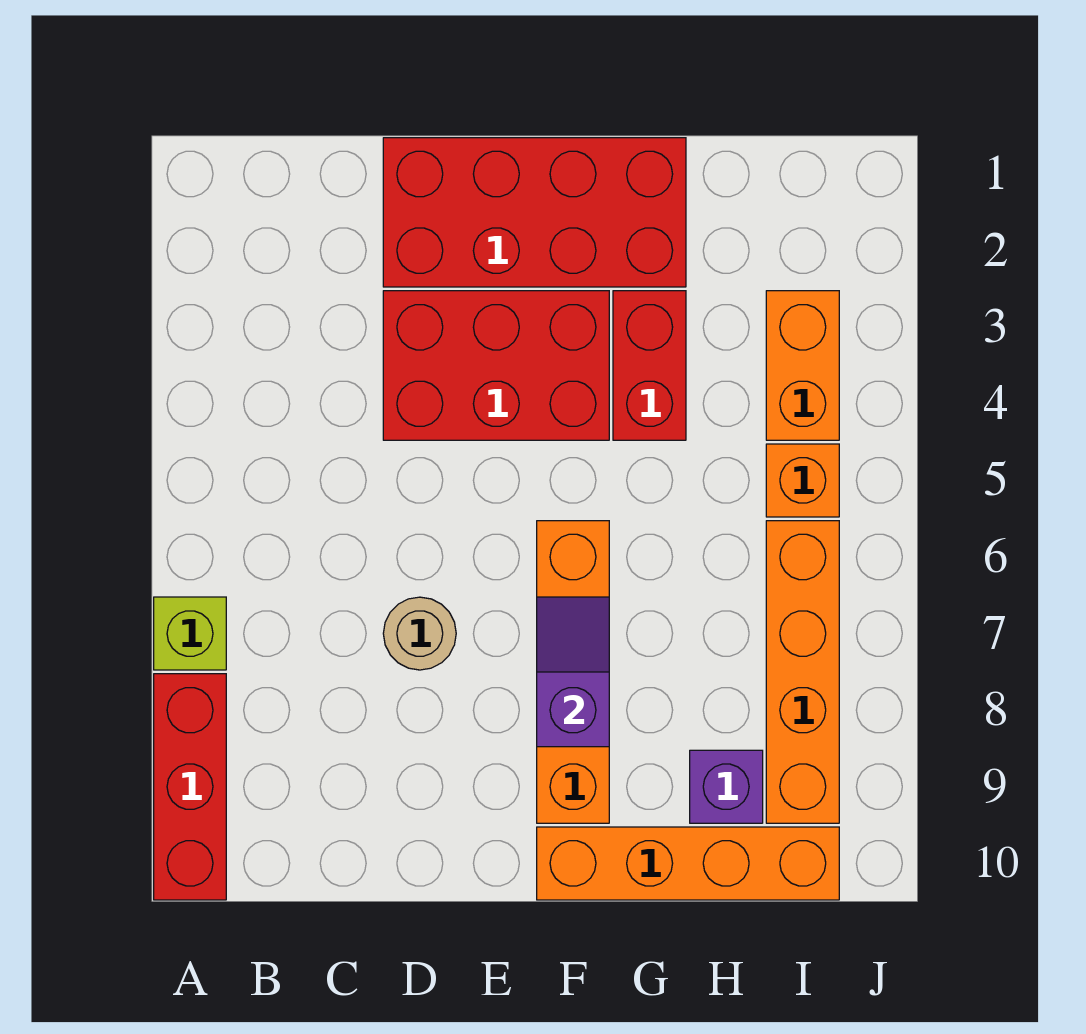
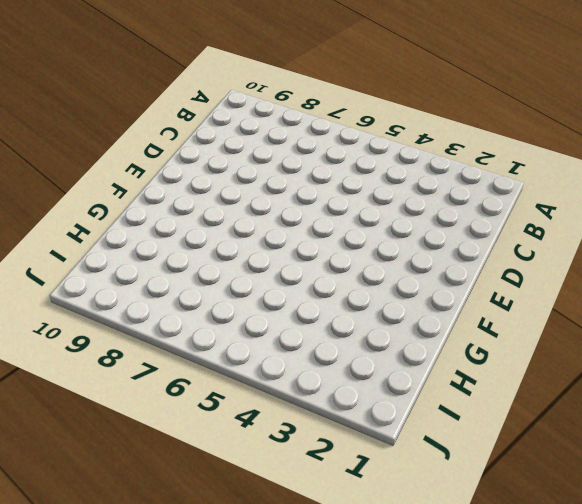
none -> lime 1x1 brick [154,597,226,670]
none -> red 1x3 brick [154,674,226,900]
none -> red 2x4 brick [383,138,686,287]

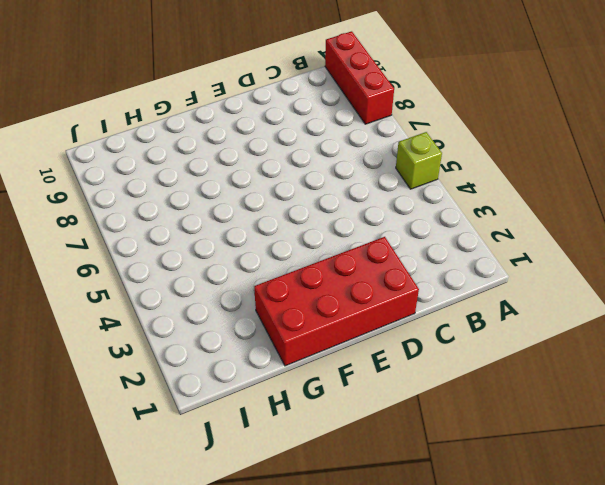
lime 1x1 brick [396,132,442,189] -> lime 1x1 brick moved to [154,597,226,670]
none -> red 2x3 brick [383,291,609,440]
none -> tan 1x1 round brick [383,597,456,670]
none -> orange 1x4 brick [537,521,609,823]

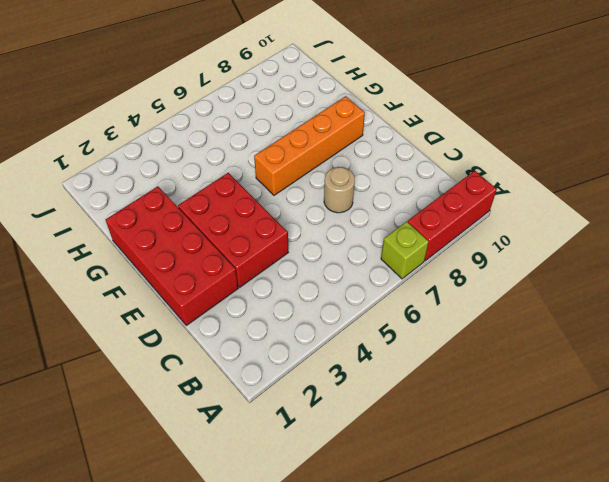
none -> orange 1x4 brick [537,827,839,900]
none -> red 1x2 brick [613,291,686,440]
none -> purple 1x1 brick [690,750,763,823]

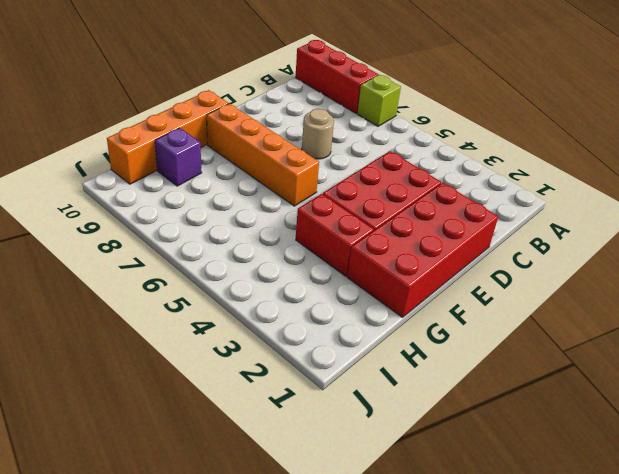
none -> orange 1x2 brick [766,291,839,440]
none -> orange 1x1 brick [766,444,839,517]
none -> orange 1x4 brick [766,521,839,823]

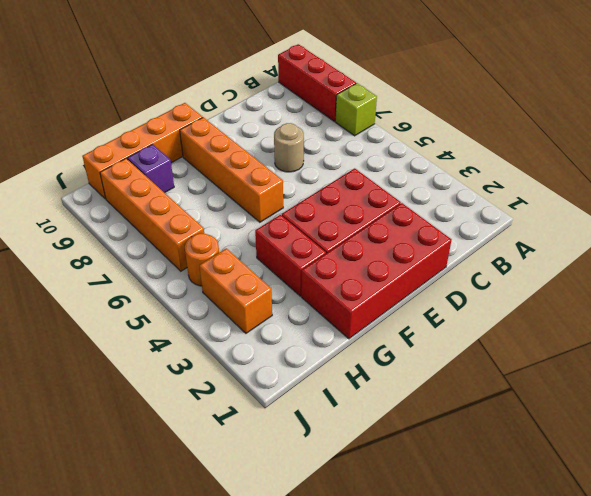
orange 1x1 round brick [185,233,219,286] -> orange 1x1 brick [766,444,839,517]
none -> purple 1x2 slope [537,597,609,747]

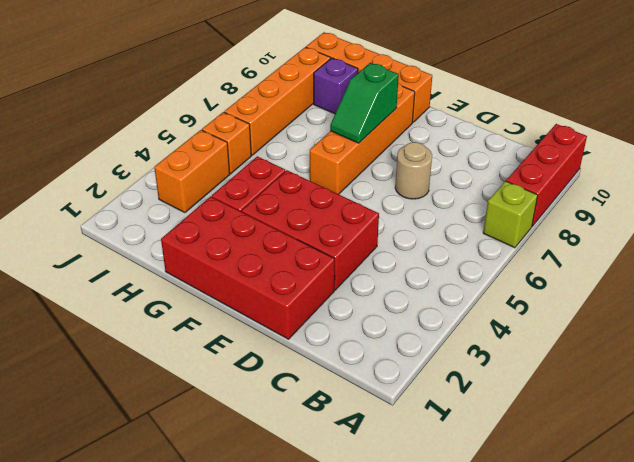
green 1x2 slope [330,63,399,143] -> purple 1x2 slope [537,597,609,747]

